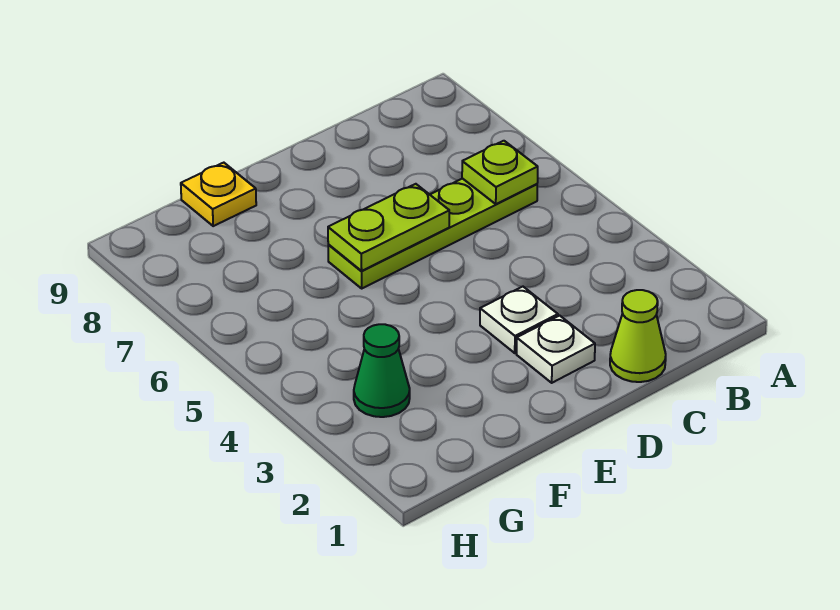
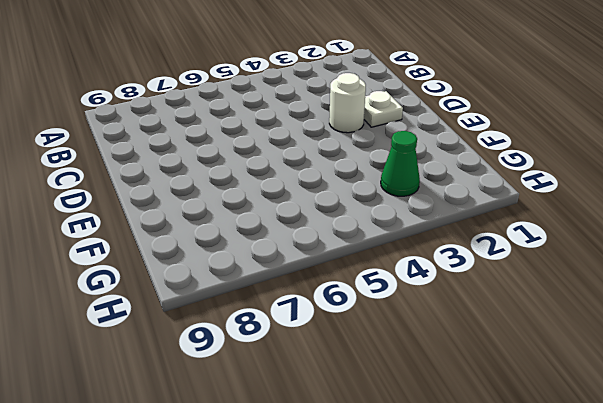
white 1x1 round brick [329,73,366,133] -> white 1x1 plate [480,287,558,353]
none -> lime 1x4 plate [328,178,537,288]
none -> lime 1x1 cone [610,290,666,382]

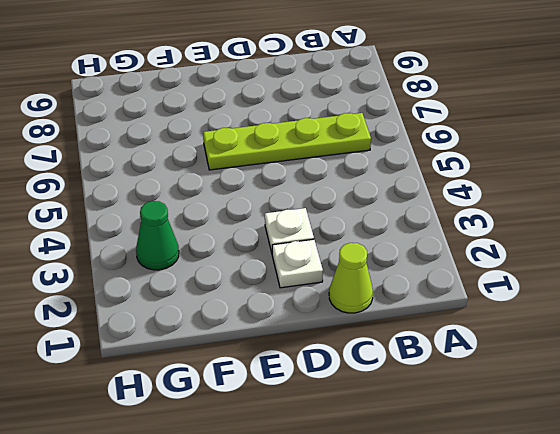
none -> yellow 1x1 plate [181,163,256,226]
none -> lime 1x1 plate [462,141,538,204]

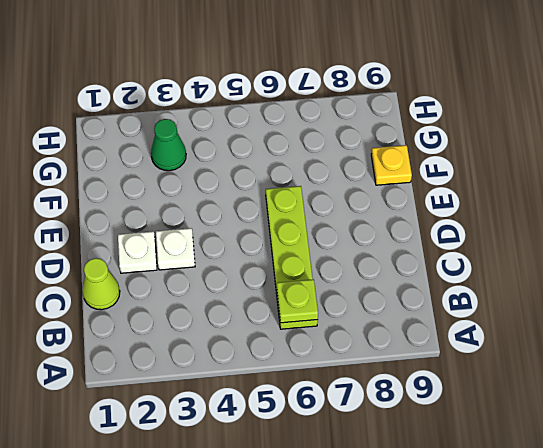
none -> lime 1x2 plate [328,184,449,271]

